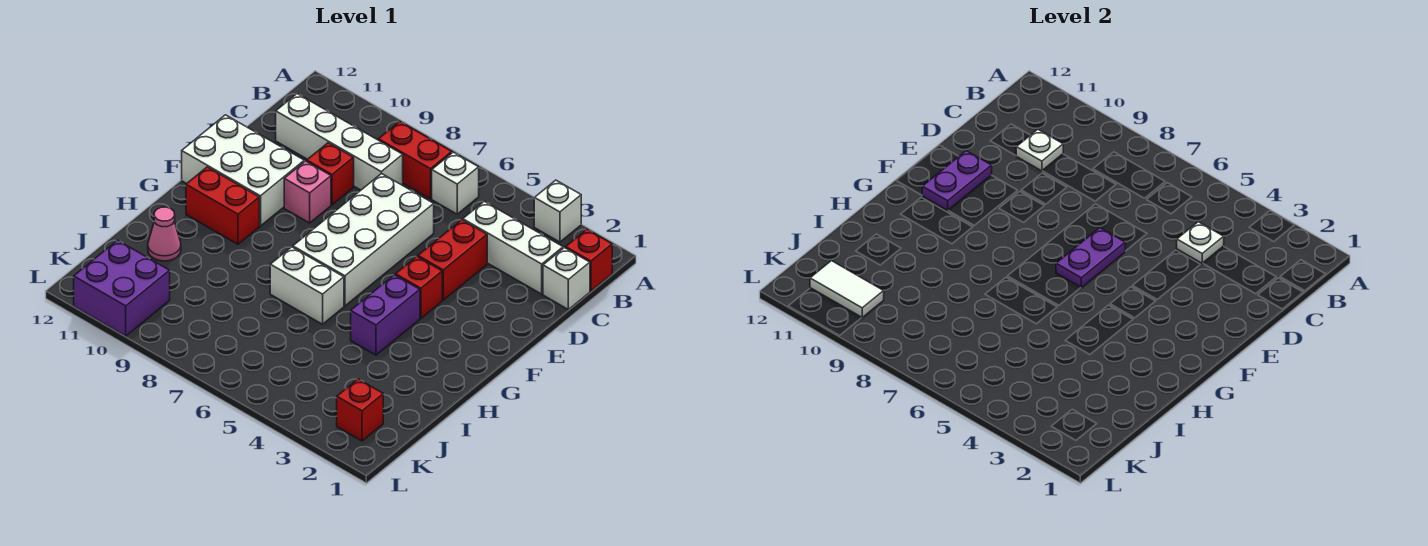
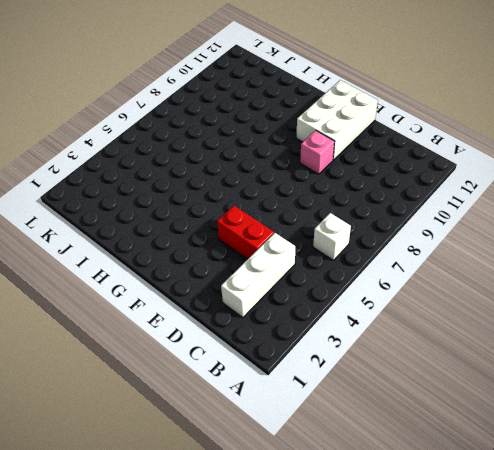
none -> white 1x1 brick [534,180,581,242]
none -> red 1x1 brick [565,229,612,291]
none -> red 1x2 brick [378,122,452,199]

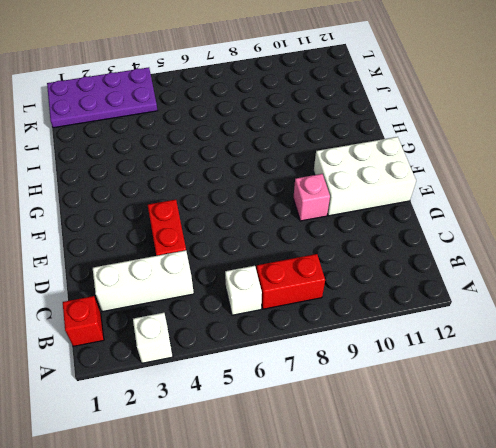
purple 2x4 plate [47,67,158,128] -> red 1x1 brick [337,379,383,441]
none -> white 1x1 brick [543,248,590,310]
none -> white 1x4 brick [276,94,403,190]
none -> white 2x4 brick [293,173,434,306]

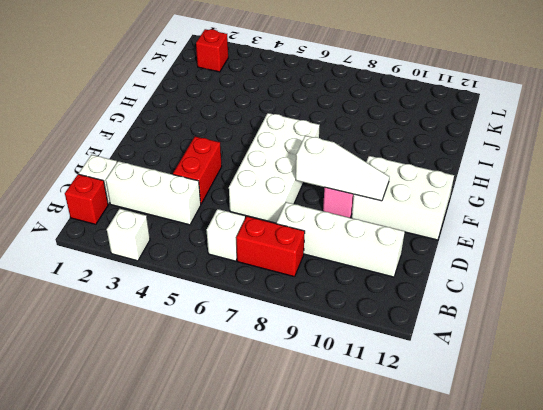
white 1x3 slope [296,136,389,201] -> none
none -> red 1x1 brick [307,143,354,205]
none -> red 1x1 brick [395,257,442,318]
none -> purple 1x2 brick [351,275,420,355]

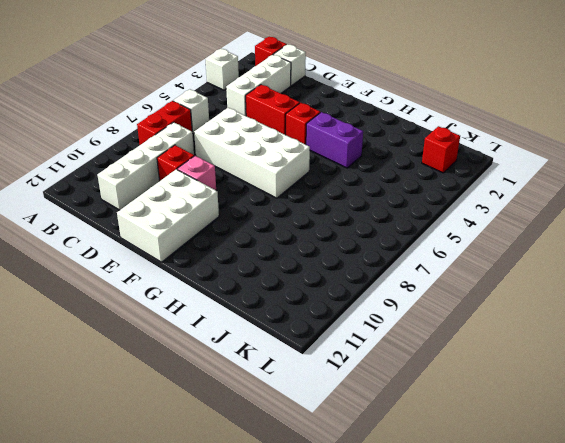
none -> red 1x2 brick [186,167,259,244]
none -> white 1x2 brick [270,247,344,324]
none -> pink 1x1 cone [148,207,181,261]

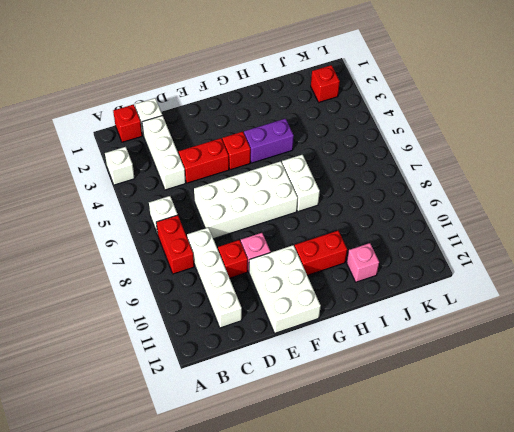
red 1x2 brick [295,231,347,275] -> red 1x2 brick turned to [186,167,259,244]
pink 1x1 brick [347,243,379,282] -> pink 1x1 cone [148,207,181,261]
none -> purple 2x2 brick [74,240,170,336]
none -> white 1x1 plate [1177,222,1224,263]
none -> white 1x1 plate [1016,129,1063,171]

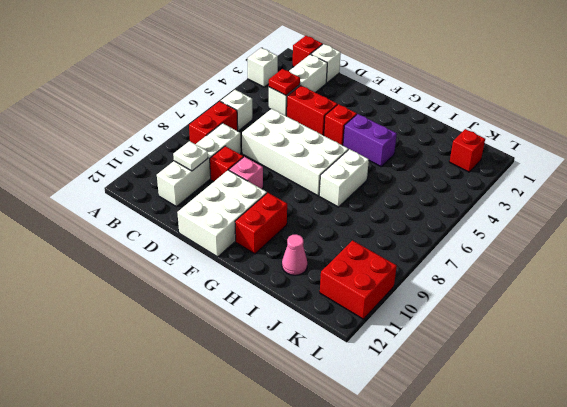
red 1x1 plate [269,69,300,95] -> white 1x1 plate [1177,222,1224,263]
red 2x2 brick [320,241,397,319] -> purple 2x2 brick [74,240,170,336]
none -> purple 1x2 plate [1056,228,1125,288]
none -> purple 1x2 plate [922,151,992,210]
none -> white 1x2 tile [810,261,884,318]

